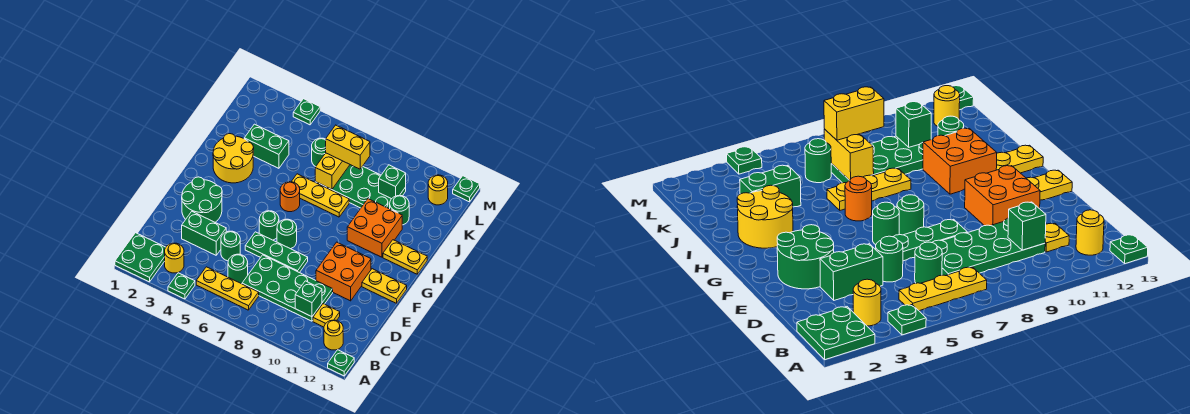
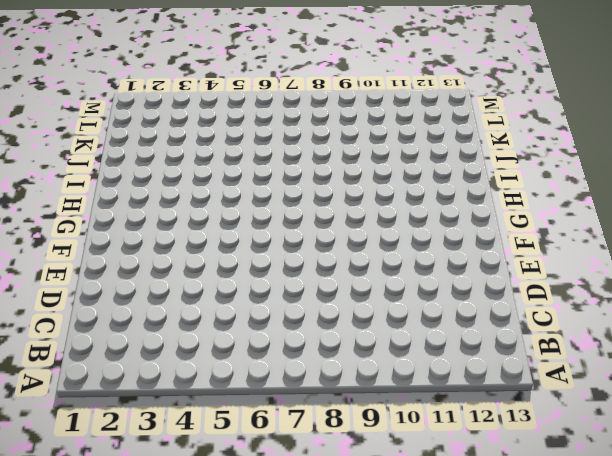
none -> green 2x2 plate [115,233,166,282]
none -> green 1x1 plate [168,273,195,299]
none -> green 1x1 plate [328,350,354,376]
none -> yellow 1x1 round brick [165,243,184,273]

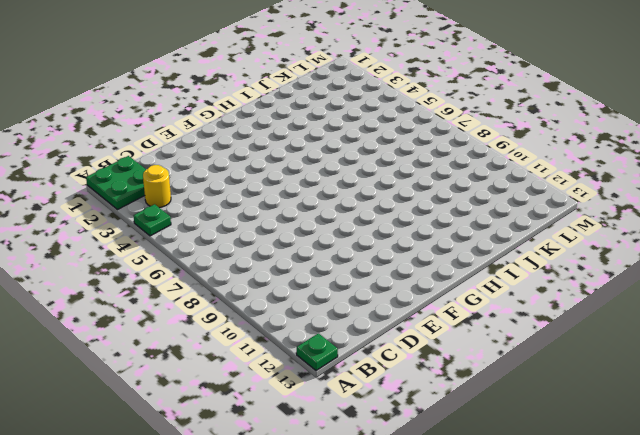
none -> yellow 1x3 plate [196,267,259,310]
none -> yellow 1x1 round brick [324,320,343,350]
none -> green 1x1 round brick [228,254,248,284]
none -> green 2x4 plate [242,255,333,321]

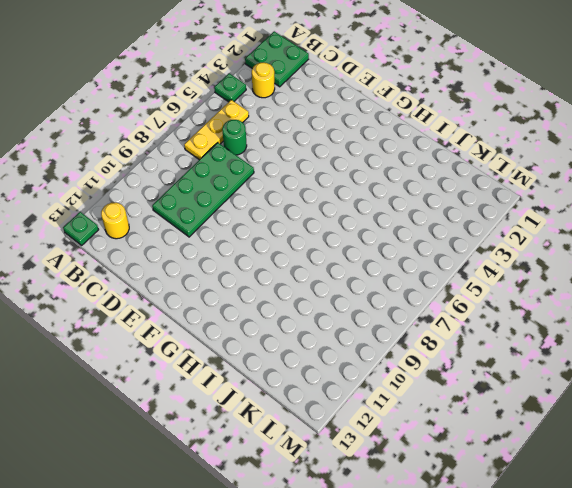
none -> yellow 1x1 plate [313,304,340,327]
none -> green 1x2 brick [182,212,226,255]
none -> green 1x1 round brick [221,231,240,261]
none -> green 2x2 round brick [182,177,222,222]

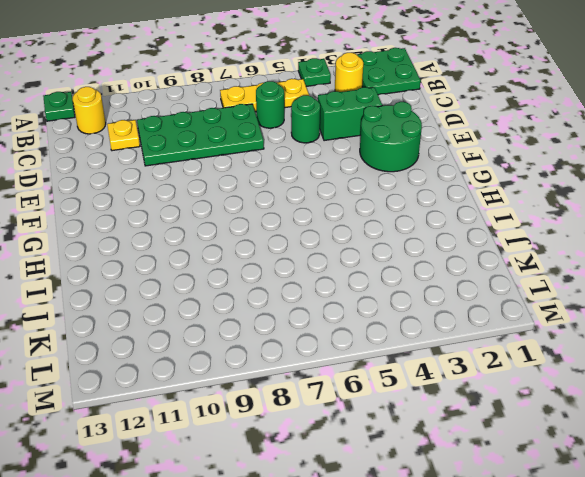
none -> green 1x3 plate [245,232,308,273]
none -> orange 2x2 brick [316,242,371,301]
none -> green 1x1 round brick [259,211,279,240]
none -> green 1x1 round brick [277,219,297,249]

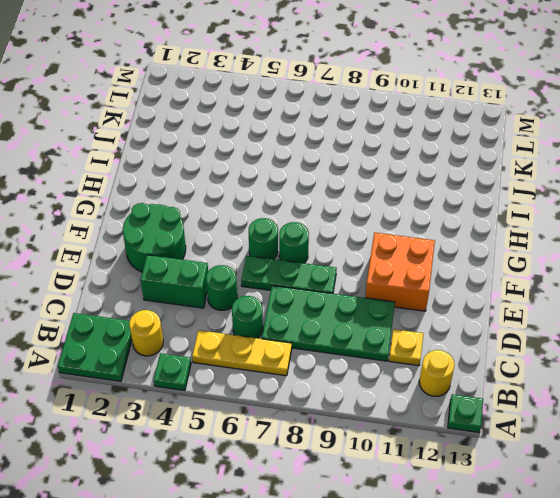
none -> yellow 1x2 plate [362,269,407,303]
none -> yellow 2x2 round brick [213,134,254,183]
none -> orange 1x1 round brick [280,182,300,212]
none -> orange 2x2 brick [347,199,402,257]

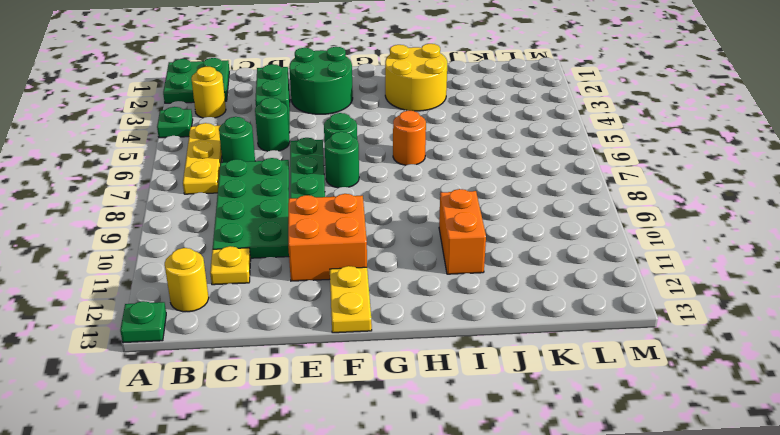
orange 1x2 brick [439,189,486,274] -> orange 2x2 brick [347,199,402,257]
none -> yellow 1x2 plate [383,240,427,274]
none -> yellow 1x3 plate [291,174,349,217]
none -> green 1x2 brick [244,124,289,168]
none -> green 2x4 plate [315,165,406,209]

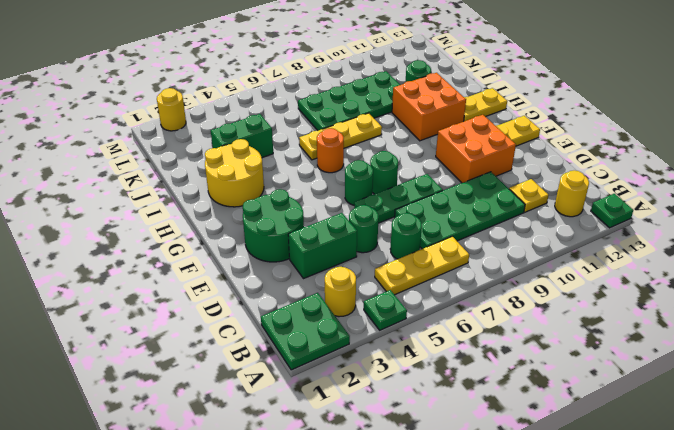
yellow 1x1 round brick [157,88,186,131] -> yellow 1x1 round brick moved to [428,175,448,205]
none -> green 1x1 round brick [312,138,326,167]
none -> green 1x1 plate [293,99,320,125]
none -> green 1x1 plate [453,176,480,202]
none -> green 1x1 brick [295,281,322,317]

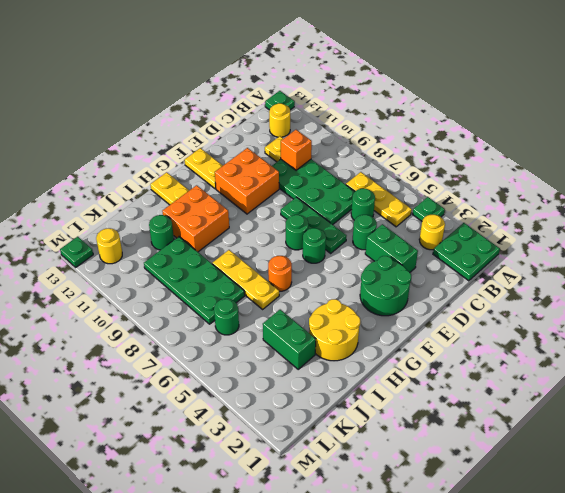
orange 1x1 brick [281,130,312,170] -> green 1x1 brick [295,281,322,317]
none -> green 1x1 plate [293,99,320,125]
none -> yellow 1x2 brick [315,153,350,189]
none -> green 1x1 brick [379,165,406,199]
none -> yellow 1x2 brick [326,125,370,169]

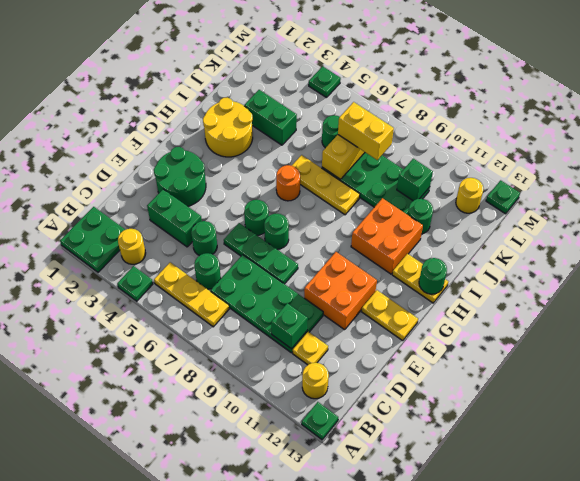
green 1x1 round brick [419,258,447,294] -> none

